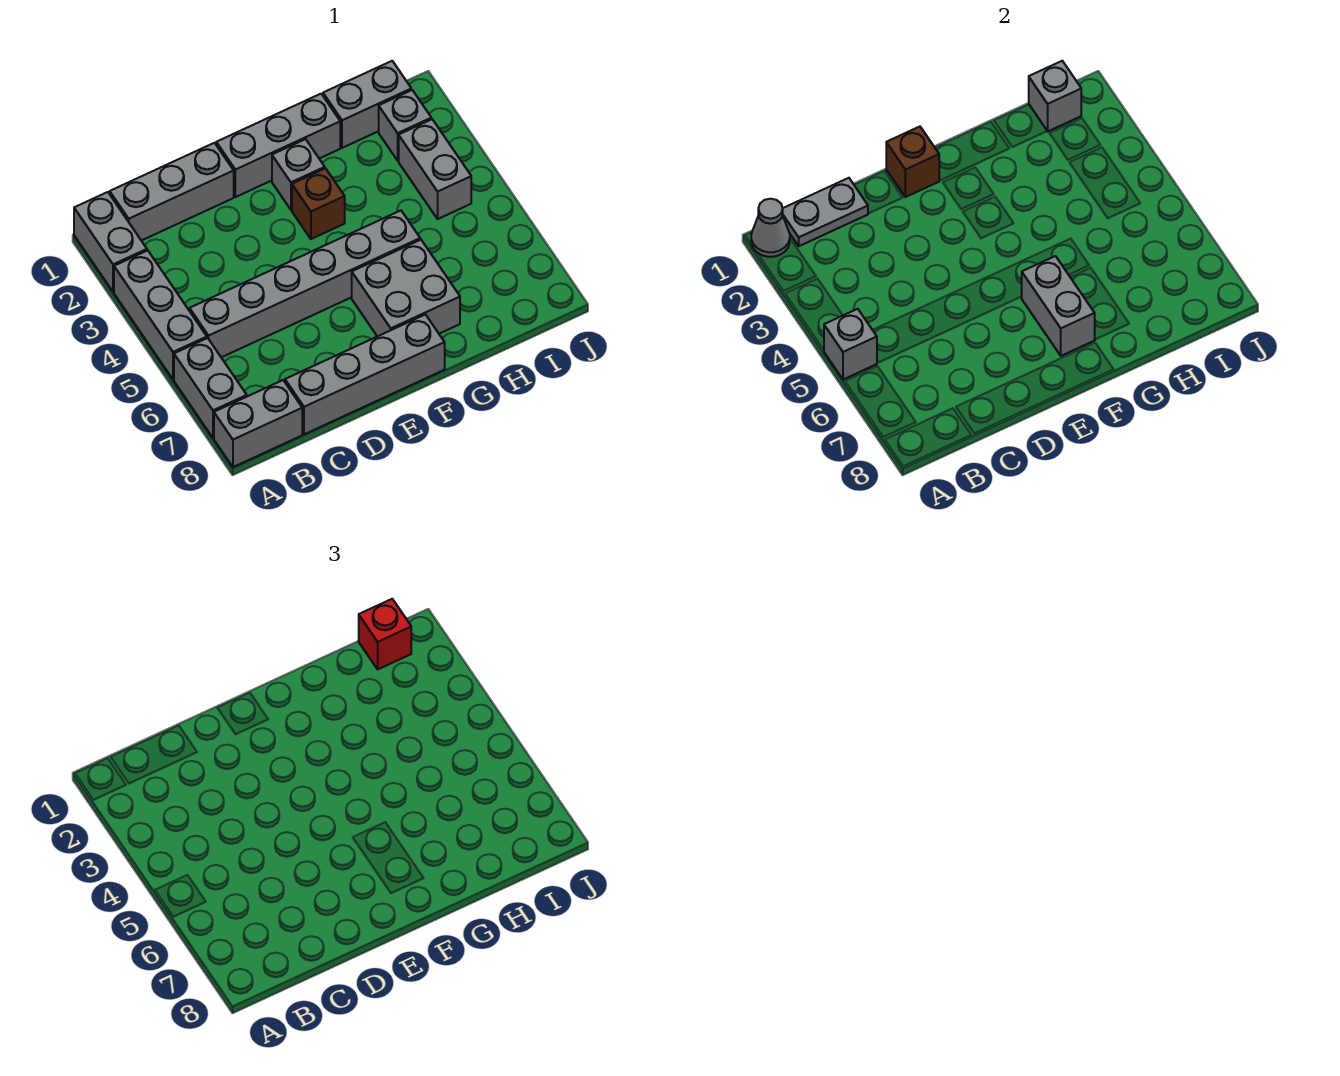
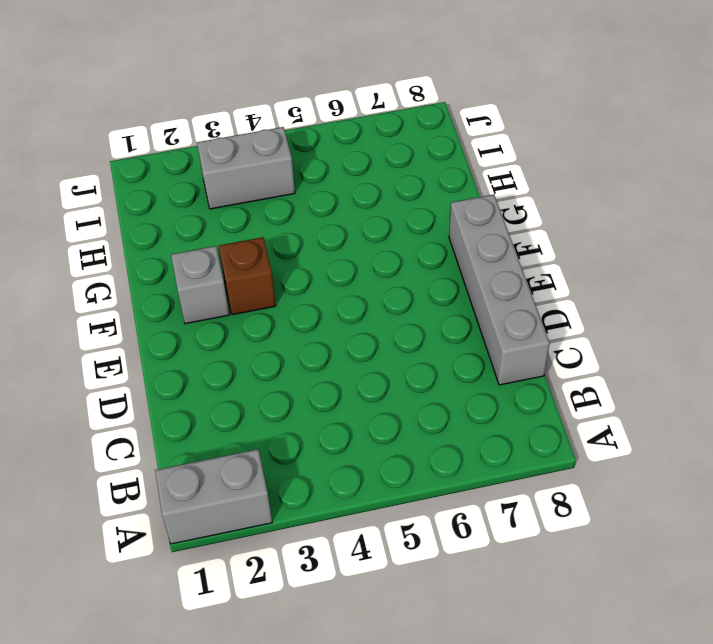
none -> grey 1x3 brick [114,250,207,380]
none -> grey 1x2 brick [174,338,247,438]
none -> grey 1x2 brick [214,380,302,467]

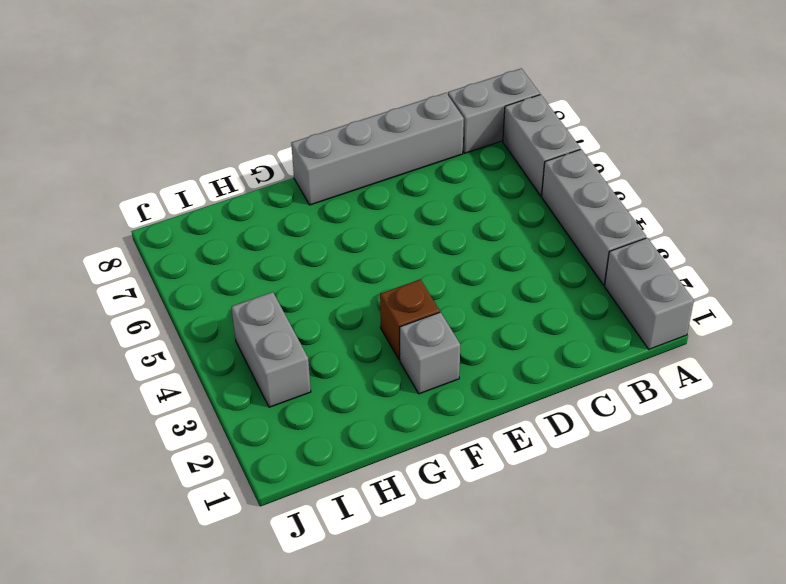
none -> grey 1x3 brick [110,143,234,241]
none -> grey 1x6 brick [190,211,420,357]
none -> grey 1x3 brick [216,94,340,197]

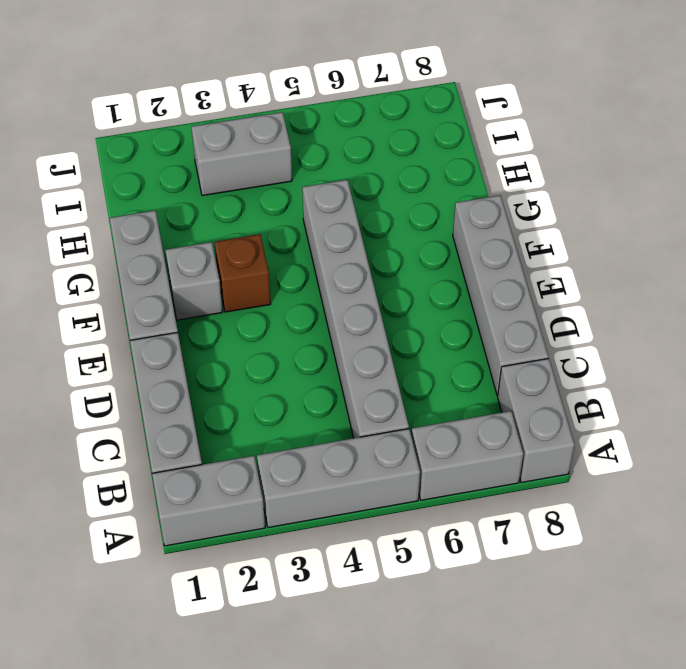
none -> grey 2x2 brick [352,240,460,336]
none -> grey 1x2 brick [323,61,411,148]
none -> grey 1x1 brick [379,90,431,160]

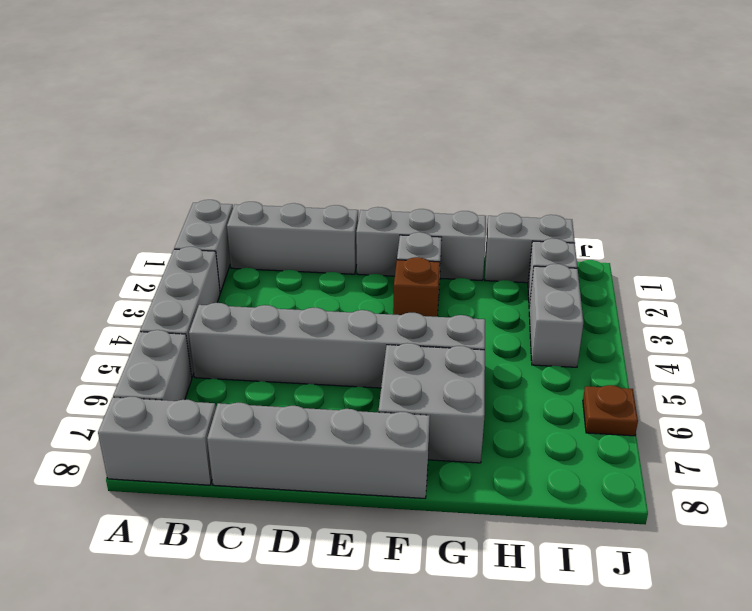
brown 1x1 plate [583,385,638,436] -> none
none -> grey 1x1 cone [751,199,790,257]
none -> grey 1x1 brick [824,309,877,380]
none -> grey 1x2 plate [783,178,868,246]

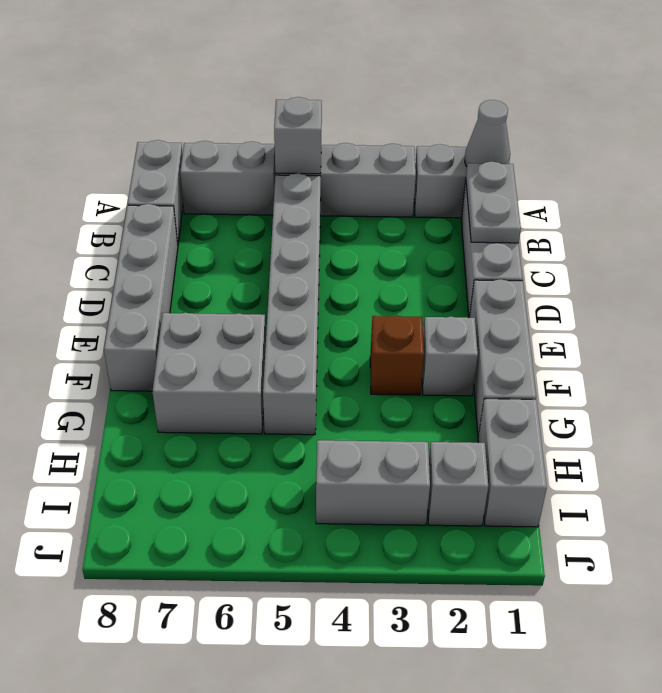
none -> brown 1x1 brick [886,127,939,197]
none -> grey 1x2 brick [1022,256,1095,356]
none -> grey 1x1 brick [1029,61,1081,131]

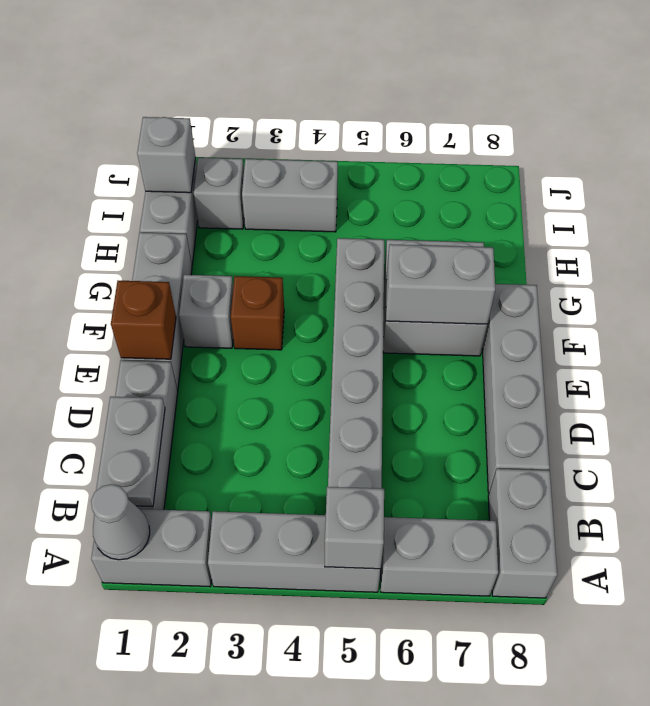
none -> red 1x1 brick [359,599,411,669]

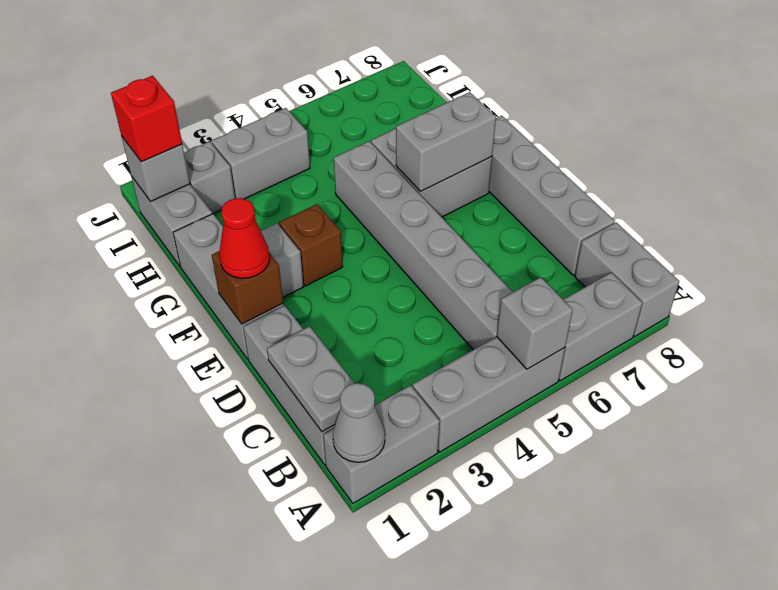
red 1x1 cone [219,198,270,278] -> none

